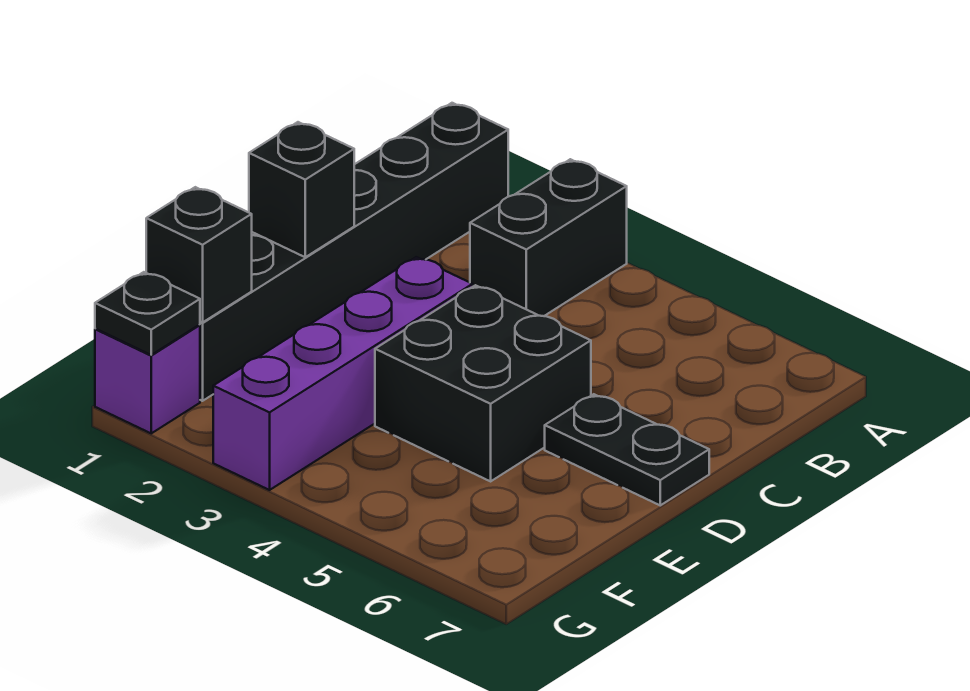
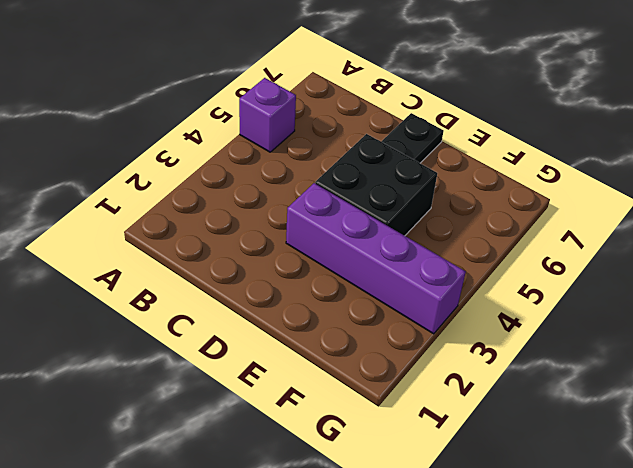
purple 1x1 brick [239,78,296,152] -> purple 1x1 brick moved to [95,325,200,433]
none -> black 1x6 brick [200,103,508,401]
none -> black 1x2 brick [470,159,627,316]

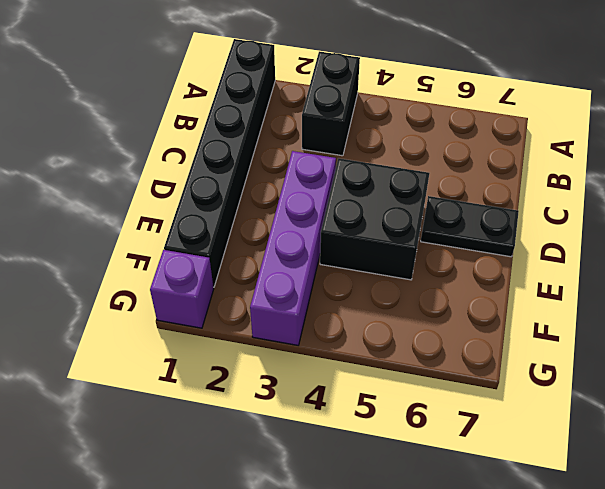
none -> black 1x1 brick [249,122,354,257]
none -> black 1x1 brick [146,187,252,322]

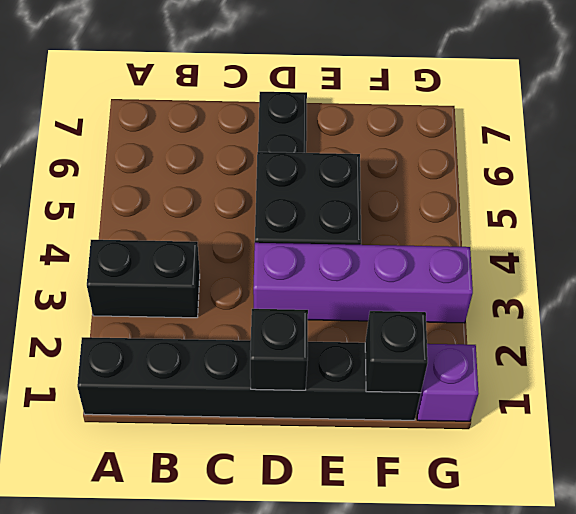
none -> black 1x1 plate [95,272,200,355]

